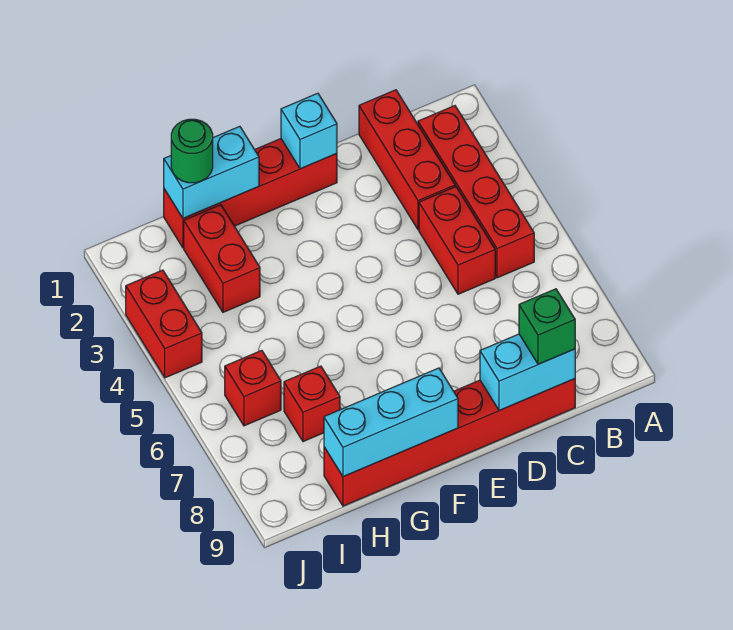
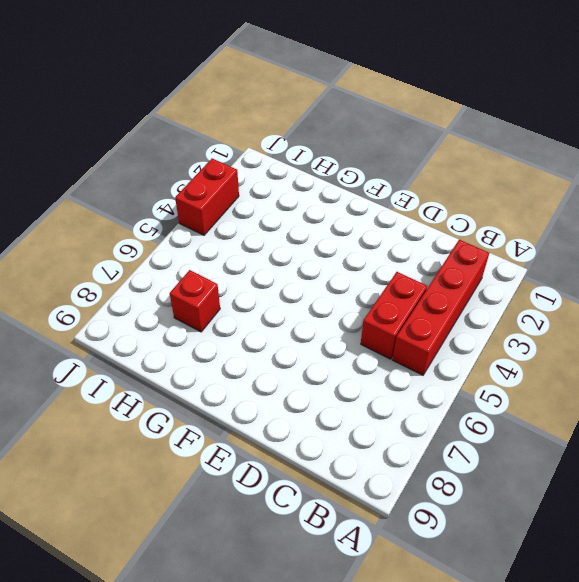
none -> red 1x3 brick [359,90,455,230]
none -> red 1x6 brick [324,379,575,506]
none -> red 1x4 brick [164,139,337,248]

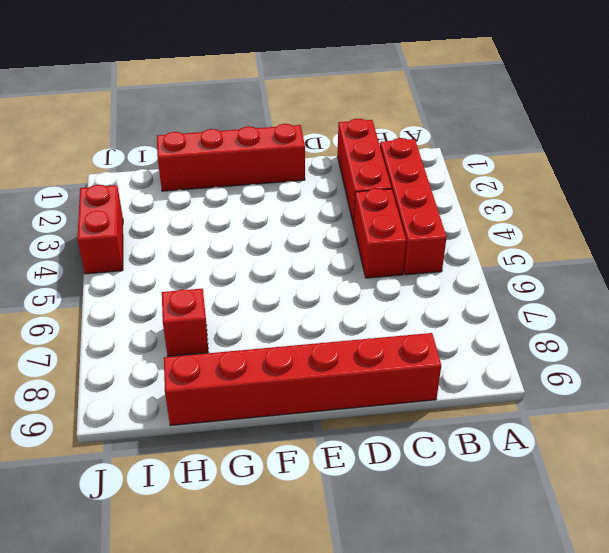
none -> red 1x2 brick [184,205,260,312]
none -> red 1x1 brick [225,350,281,426]
none -> cyan 1x2 brick [480,334,575,410]

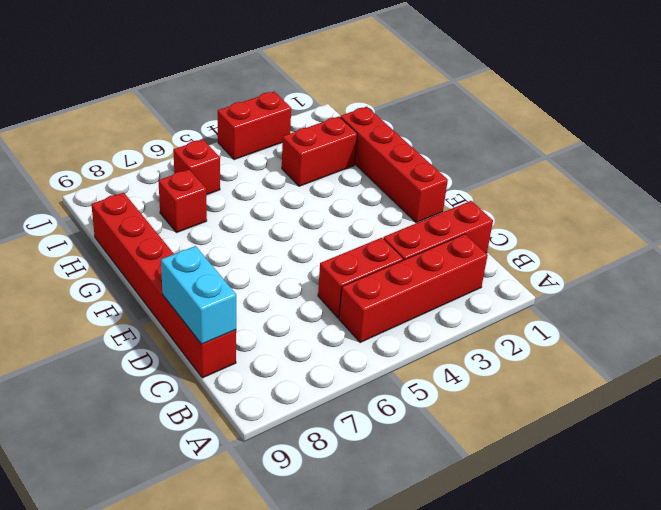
none -> cyan 1x1 brick [281,93,337,169]
none -> cyan 1x3 brick [324,368,458,477]
none -> cyan 1x2 brick [164,126,259,218]

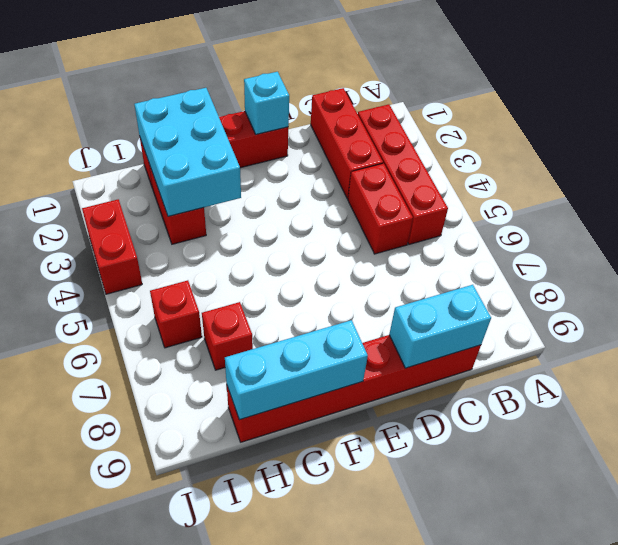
cyan 2x3 brick [134,88,241,216] -> cyan 1x2 brick [164,126,259,218]
none -> green 1x1 brick [519,289,575,364]
none -> green 1x1 round brick [171,119,213,183]

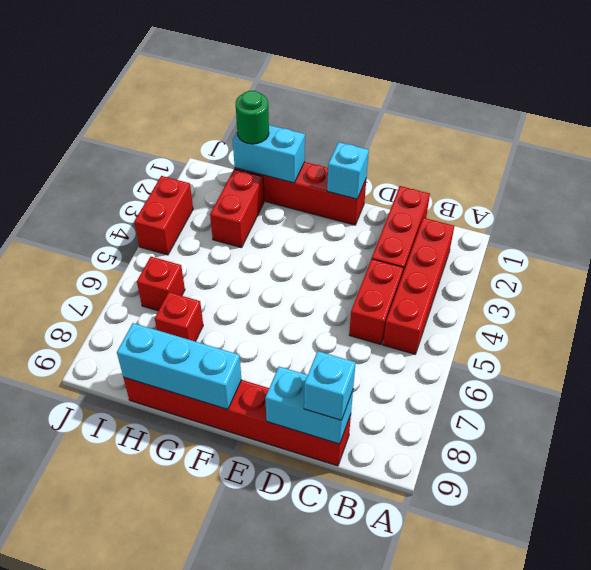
cyan 1x1 brick [304,351,356,420] -> green 1x1 brick [519,289,575,364]

